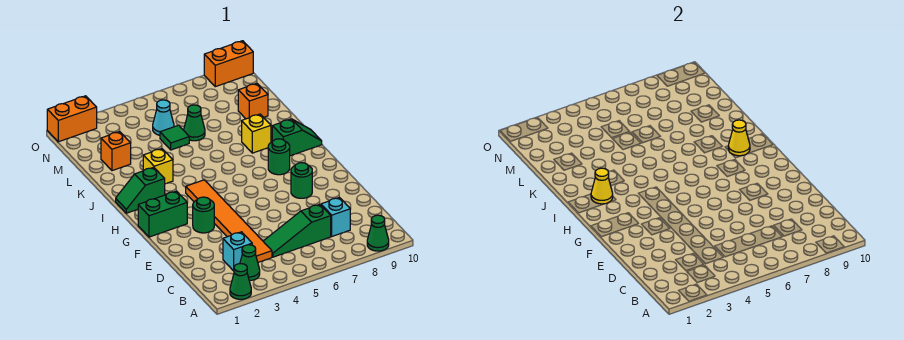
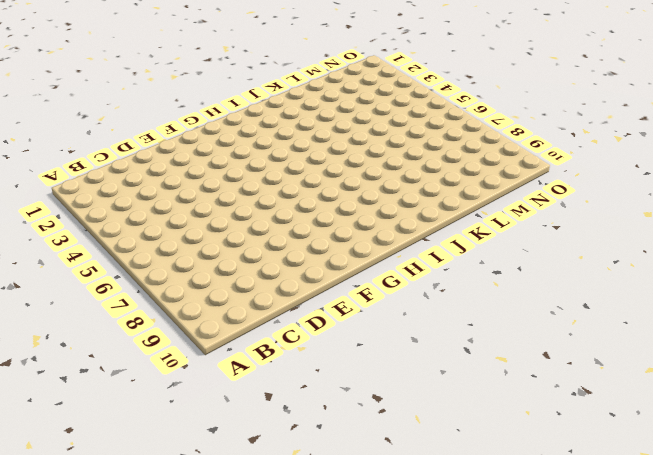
none -> green 1x1 cone [230,264,251,299]
none -> green 1x1 cone [367,215,389,251]
none -> green 1x1 cone [240,245,260,281]

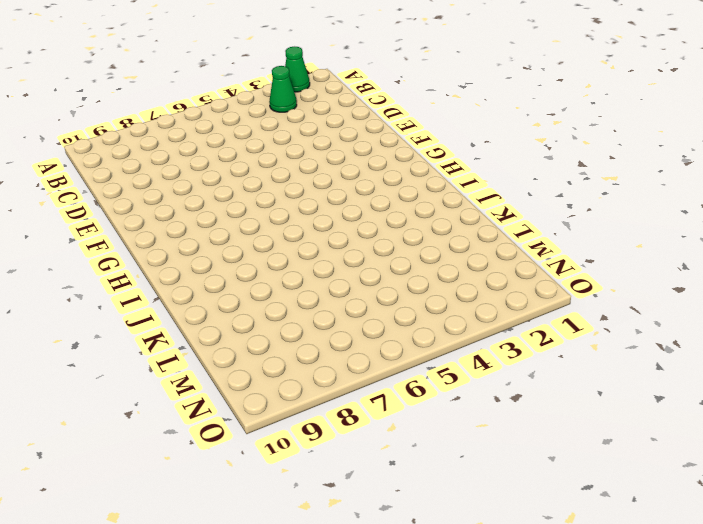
none -> green 1x1 cone [367,215,389,251]
none -> cyan 1x1 brick [223,232,252,271]
none -> orange 1x6 tile [186,180,272,262]

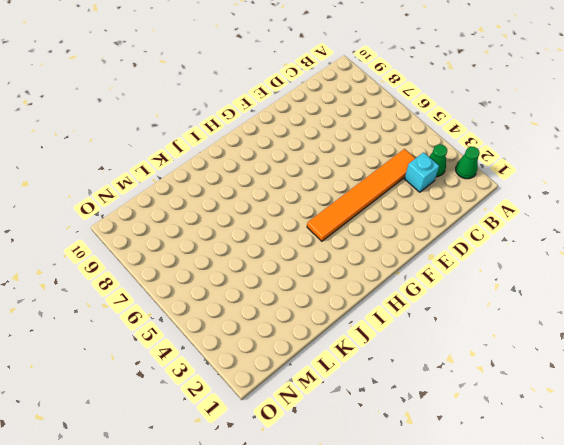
none -> green 1x1 cone [367,215,389,251]
none -> green 1x3 slope [263,204,331,257]
none -> cyan 1x1 brick [321,197,350,236]

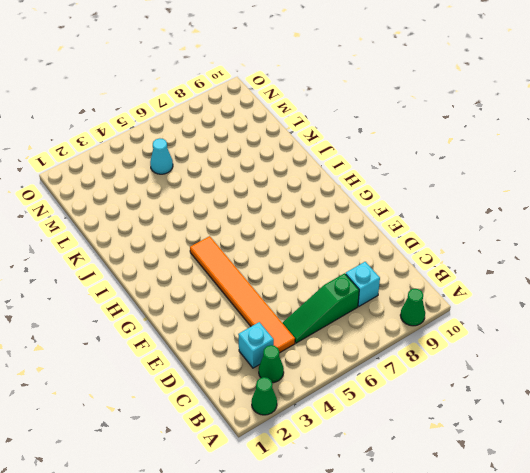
none -> green 1x1 round brick [193,197,214,233]
none -> green 1x1 round brick [291,163,312,198]
none -> green 1x2 brick [138,191,187,237]

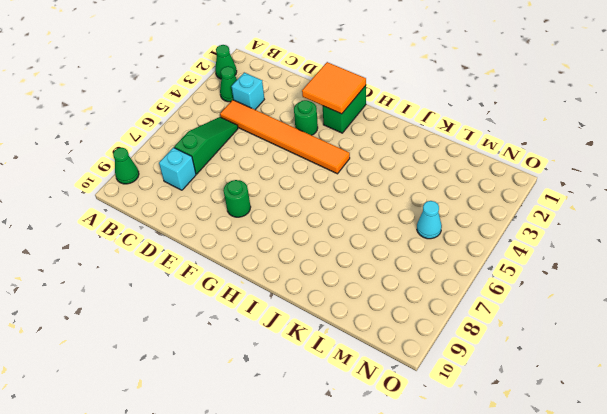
orange 2x2 tile [302,62,366,114] -> none
none -> green 1x1 round brick [268,139,290,175]
none -> green 1x2 slope [116,167,165,213]
none -> green 1x2 slope [272,119,322,156]

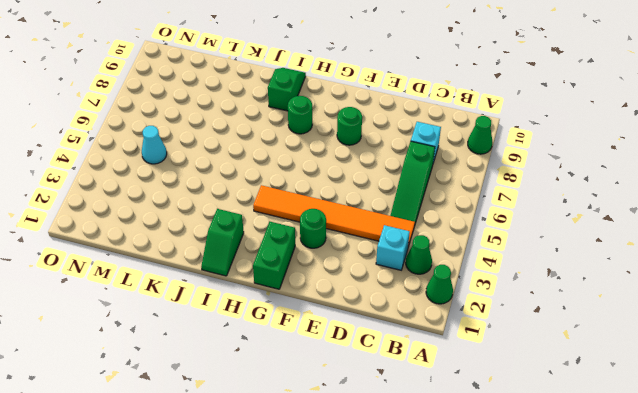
none -> yellow 1x1 brick [143,149,173,184]
none -> yellow 1x1 brick [242,114,271,153]
none -> orange 1x1 brick [101,132,131,171]

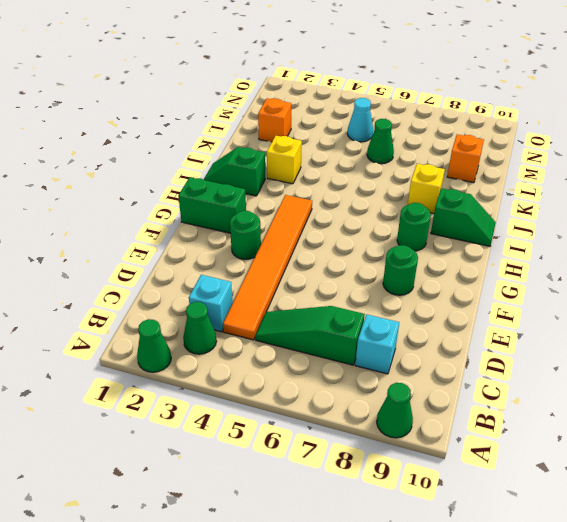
none -> green 1x1 tile [160,125,189,150]
none -> orange 1x2 brick [47,96,97,142]
none -> orange 1x2 brick [204,41,253,87]

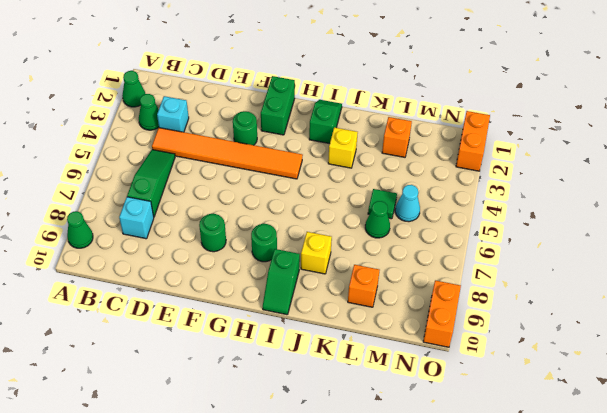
none -> yellow 1x1 cone [591,168,613,204]
none -> yellow 1x1 cone [728,120,750,156]

